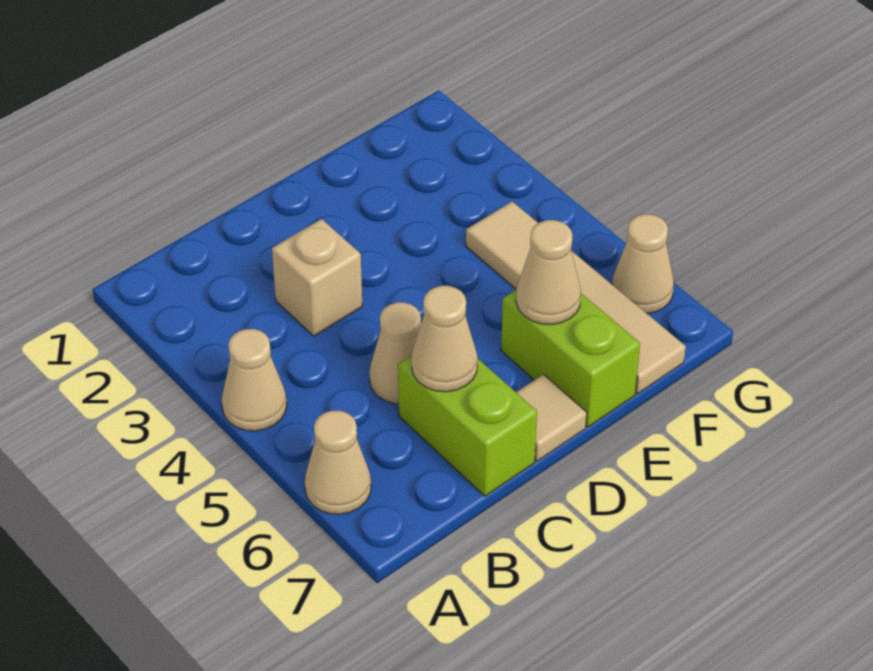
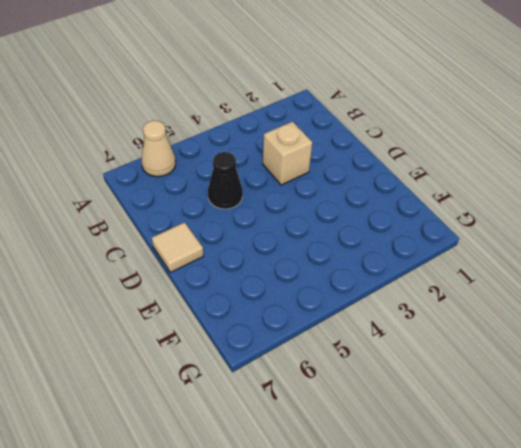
black 1x1 cone [208,152,243,209] -> tan 1x1 cone [369,302,421,404]
none -> tan 1x1 cone [222,329,287,431]
none -> lime 1x2 brick [398,355,537,496]

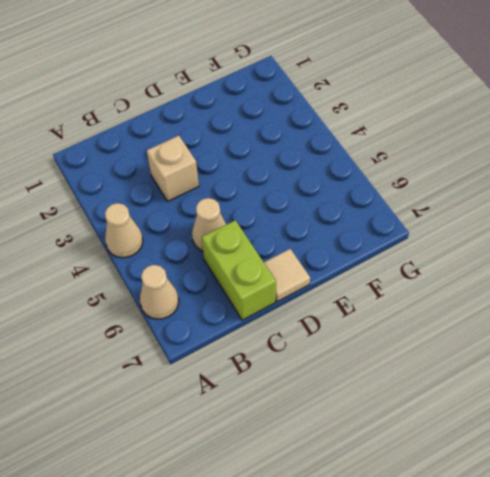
none -> lime 1x2 brick [501,289,640,427]
none -> tan 1x4 tile [466,202,686,394]

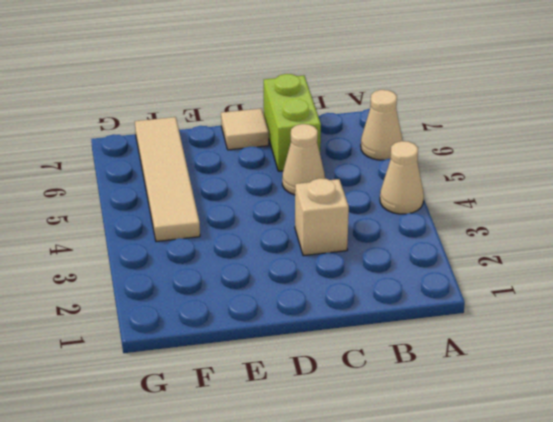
none -> lime 1x2 brick [501,289,640,427]
none -> tan 1x1 cone [612,214,674,314]

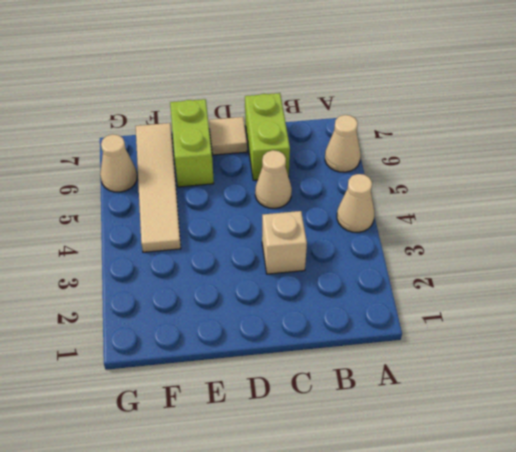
none -> tan 1x1 cone [411,286,478,392]
none -> tan 1x1 cone [516,220,581,325]

